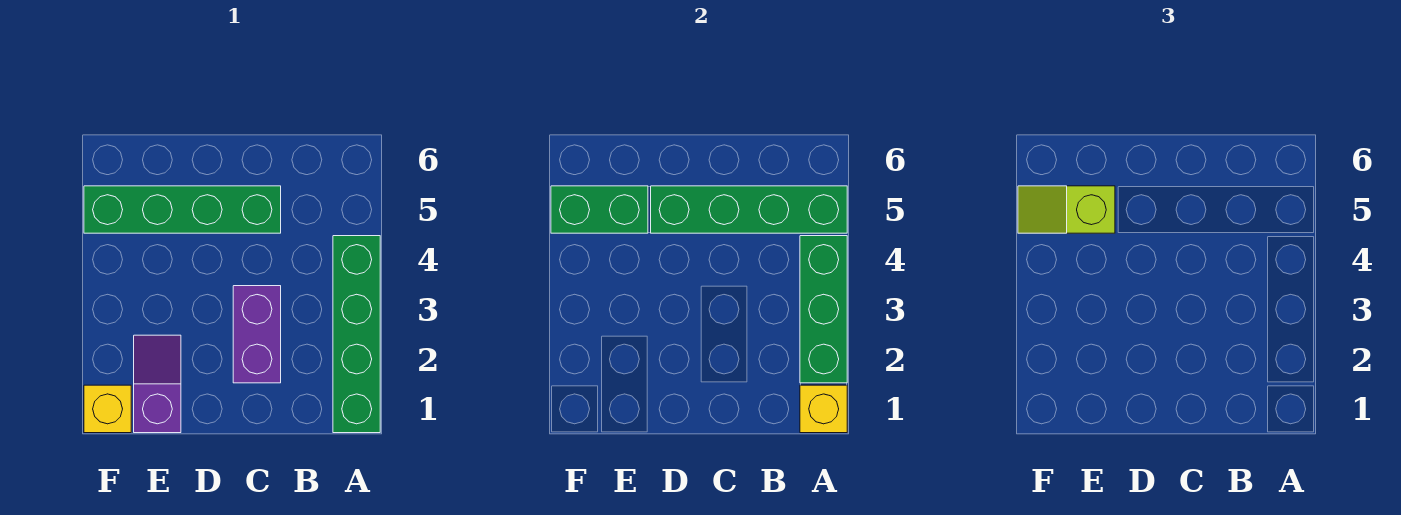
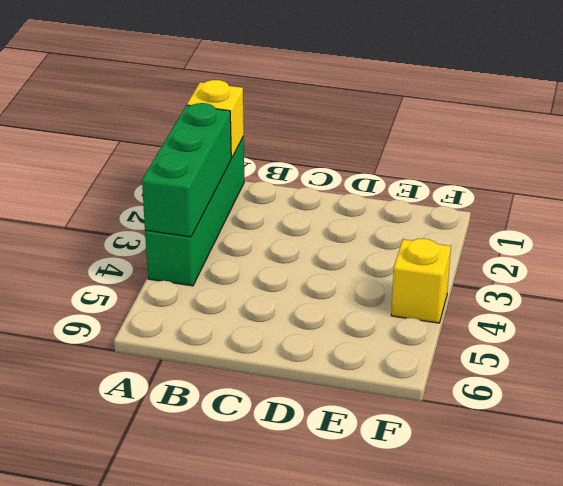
yellow 1x1 brick [391,239,451,323] -> yellow 1x1 brick moved to [84,385,131,433]
none -> purple 1x2 brick [233,286,281,383]
none -> green 1x4 brick [84,186,281,233]

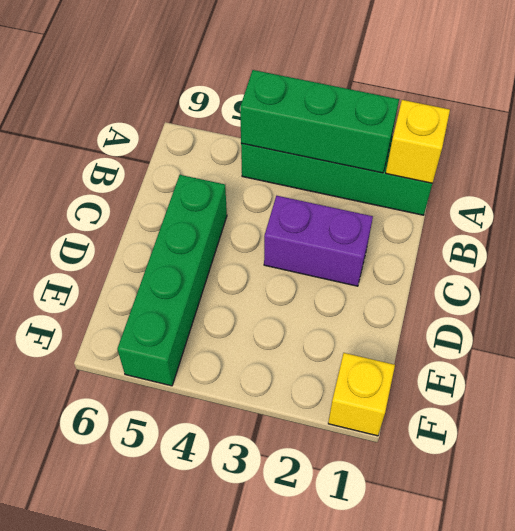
none -> purple 1x2 slope [134,335,181,433]
none -> green 1x4 brick [651,186,847,233]

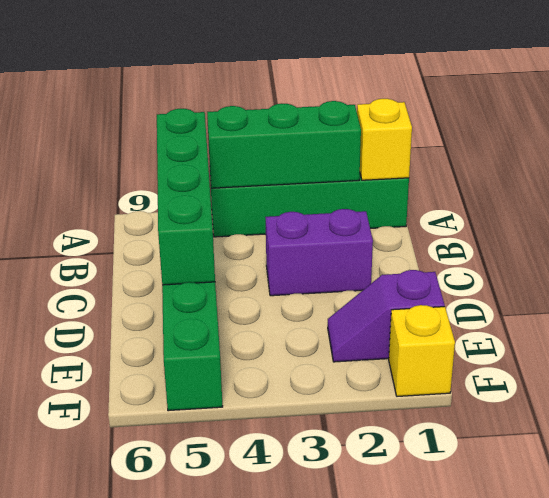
none -> green 1x2 brick [551,186,648,233]
none -> lime 1x2 slope [1018,186,1115,233]

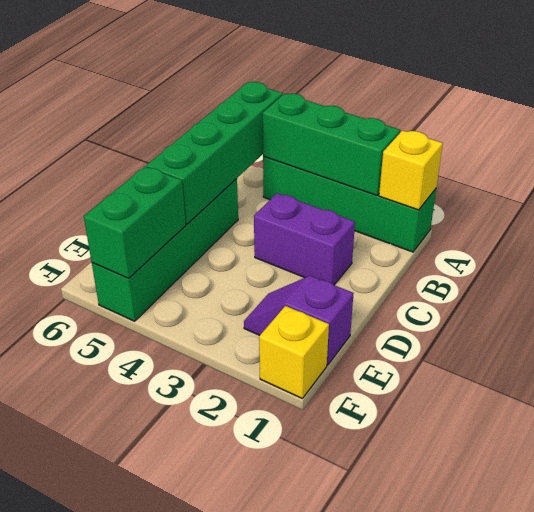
none -> lime 1x2 slope [1018,186,1115,233]

